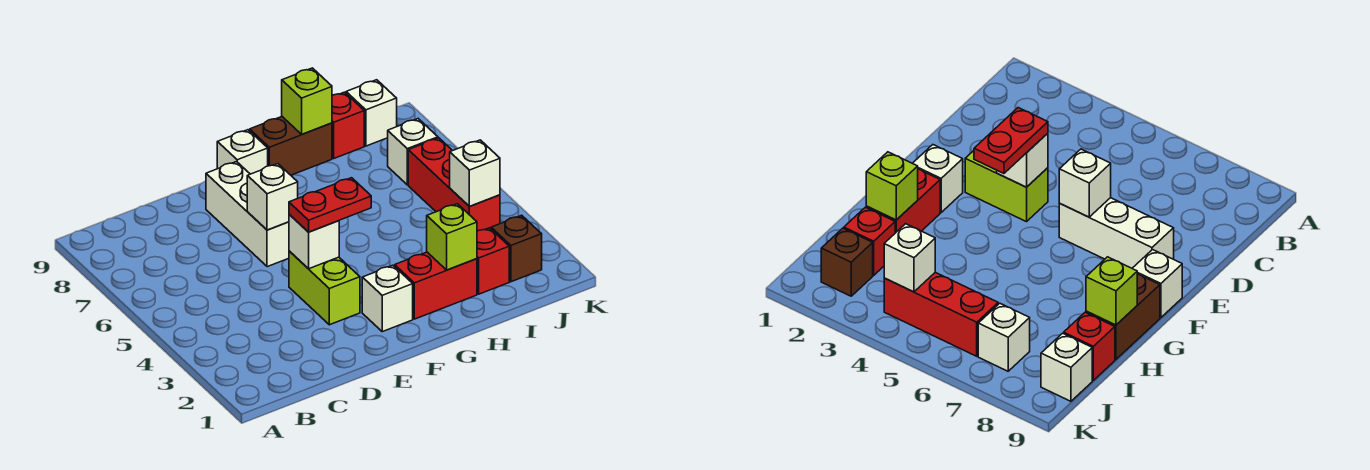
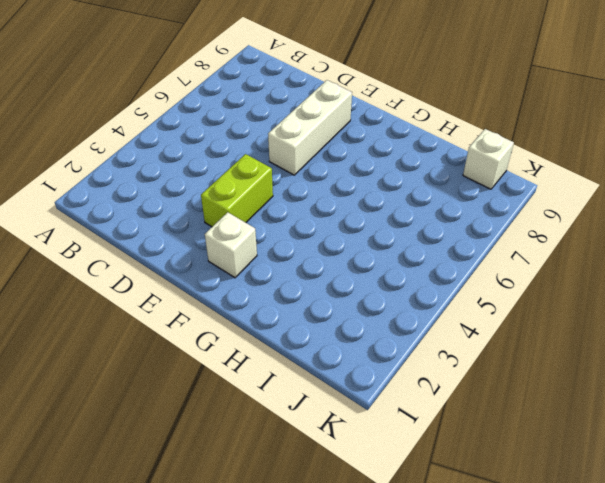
none -> white 1x1 brick [217,130,268,174]
none -> red 1x2 brick [395,252,477,319]
none -> brown 1x2 brick [250,117,332,175]

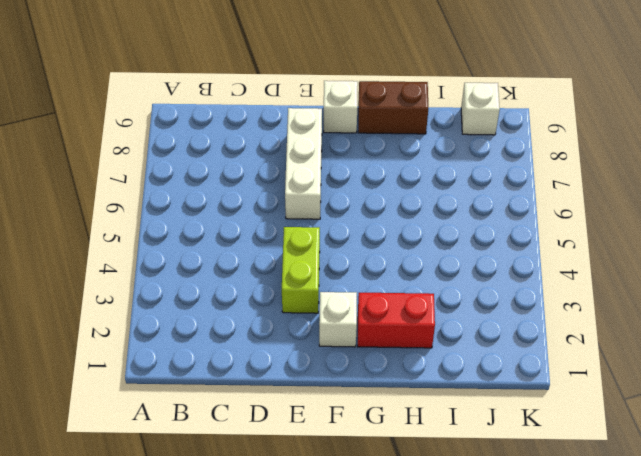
none -> red 1x1 brick [477,228,509,294]
none -> red 1x1 brick [332,92,364,158]
none -> brown 1x1 brick [491,215,542,282]

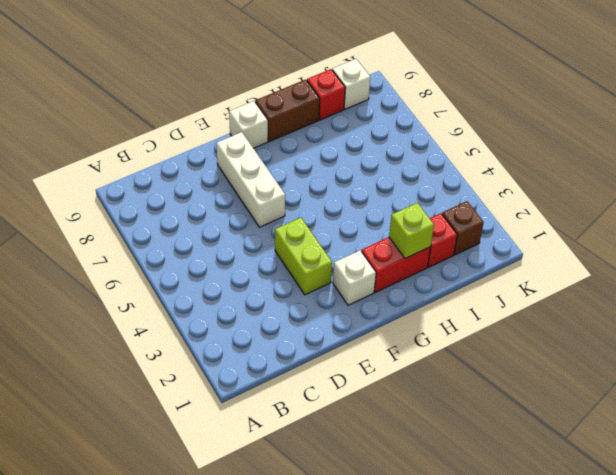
none -> red 1x3 brick [408,138,500,231]
none -> white 1x1 brick [388,119,438,185]
none -> white 1x1 brick [289,214,339,269]

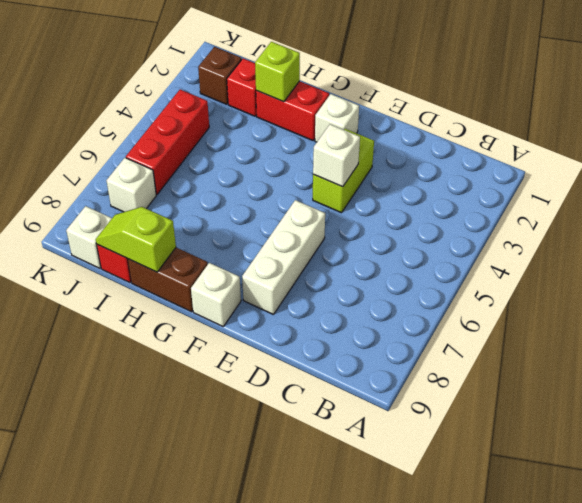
lime 1x2 slope [96,207,176,272] -> lime 1x1 brick [282,68,332,134]
none -> white 1x1 brick [247,164,298,230]
none -> white 1x1 brick [450,140,500,206]
none -> red 1x2 plate [289,178,371,232]

